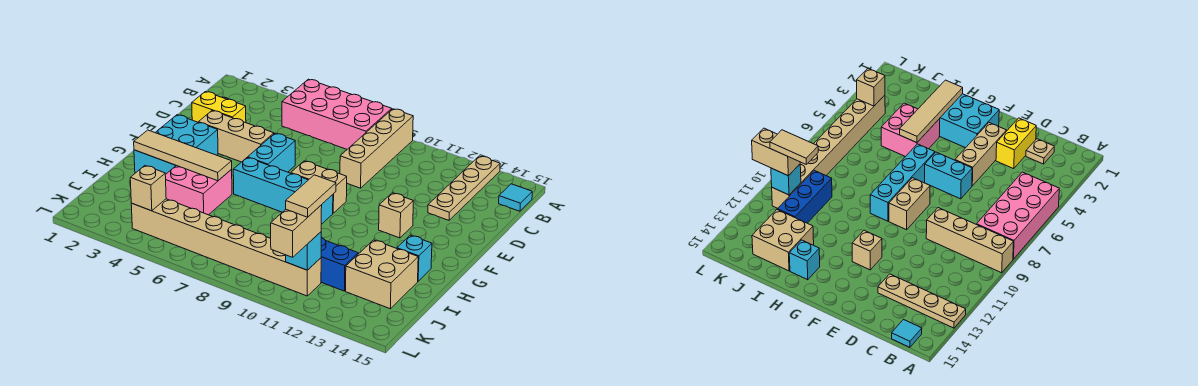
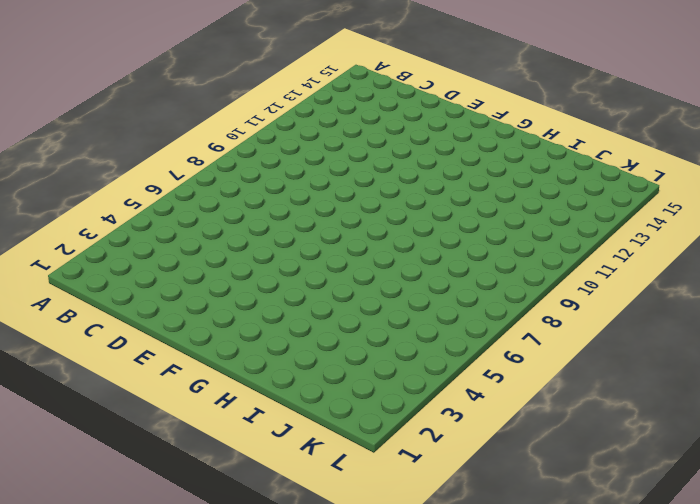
none -> pink 2x4 brick [282,79,392,149]
none -> tan 1x4 brick [340,109,413,188]
none -> tan 1x4 plate [428,156,500,220]

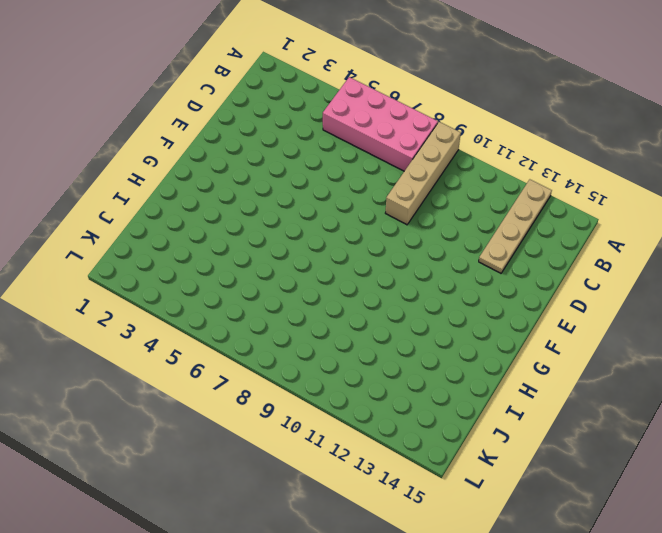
none -> cyan 1x1 tile [499,184,532,211]
none -> tan 1x1 plate [1026,139,1054,164]
none -> yellow 1x2 brick [192,92,246,123]

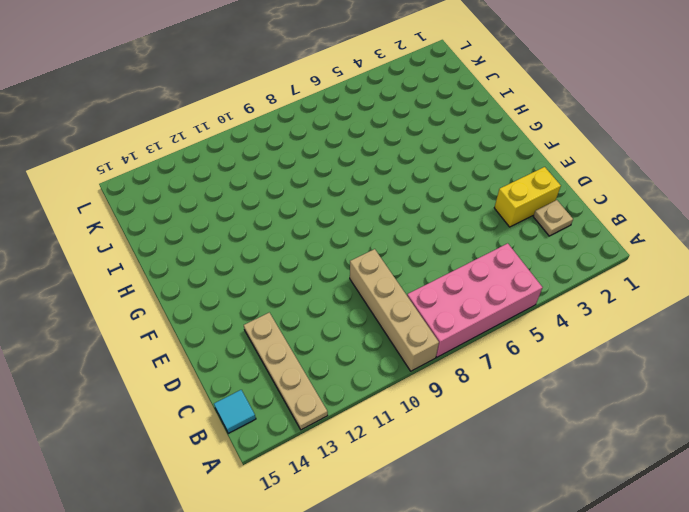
none -> tan 1x3 brick [198,111,274,162]
none -> cyan 1x2 brick [248,133,295,172]
none -> cyan 2x3 brick [134,115,218,175]

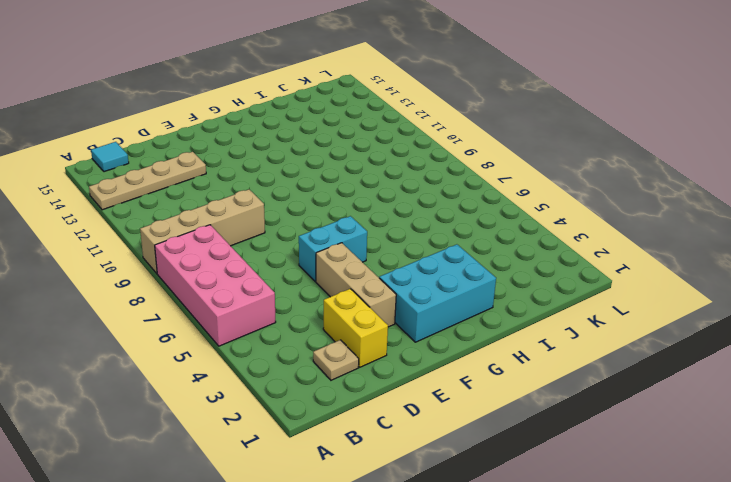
none -> tan 1x2 brick [291,161,347,213]
none -> tan 1x1 brick [379,193,413,238]
none -> cyan 1x4 brick [233,157,333,224]

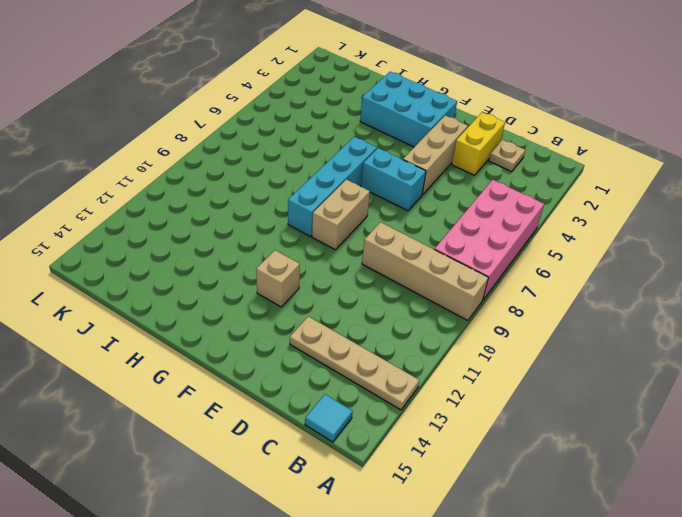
none -> pink 2x2 brick [165,165,232,215]
none -> cyan 1x1 brick [397,235,432,281]
none -> tan 2x2 brick [346,240,418,309]

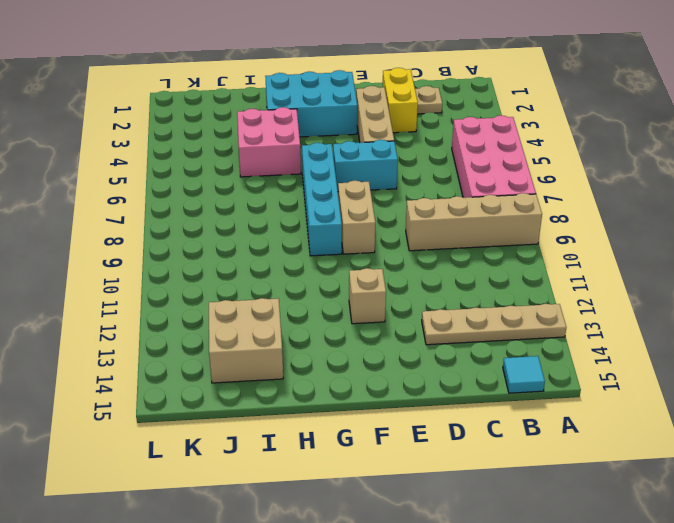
none -> cyan 1x1 brick [397,235,432,281]
none -> blue 1x3 brick [321,238,358,291]
none -> tan 1x8 brick [131,199,321,296]

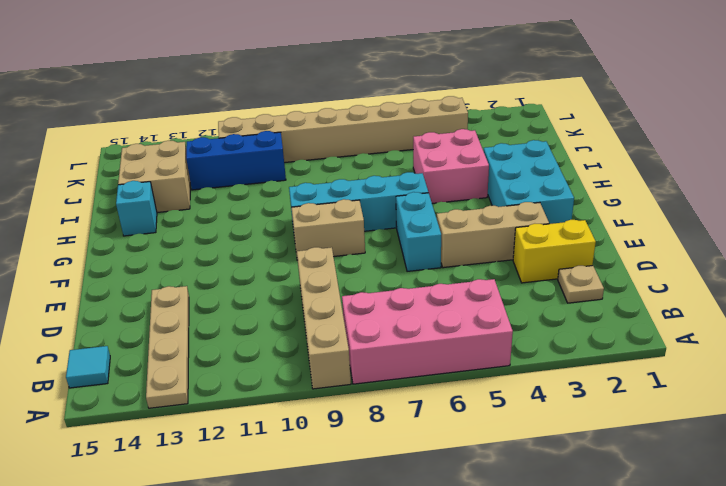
none -> tan 1x1 brick [379,193,413,238]
none -> tan 1x4 tile [134,130,232,181]
none -> tan 1x1 brick [130,166,166,211]

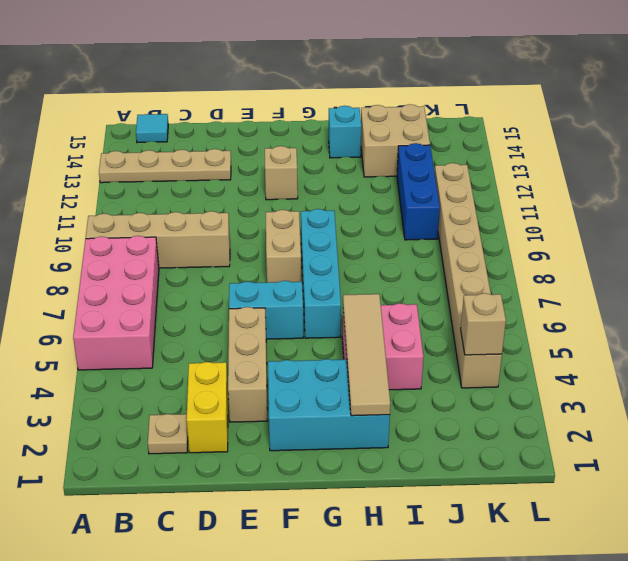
none -> cyan 1x1 brick [286,232,321,270]
none -> tan 1x2 brick [271,205,322,257]
none -> tan 1x2 tile [286,175,336,217]

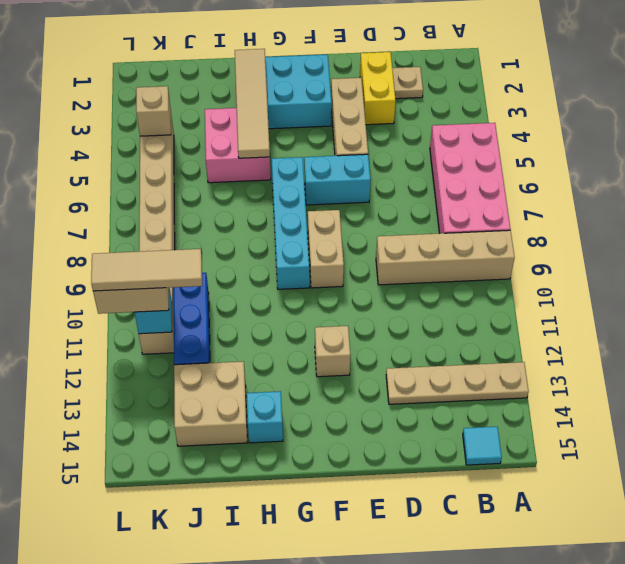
tan 1x3 tile [91,249,202,291] -> tan 1x2 tile [286,175,336,217]

